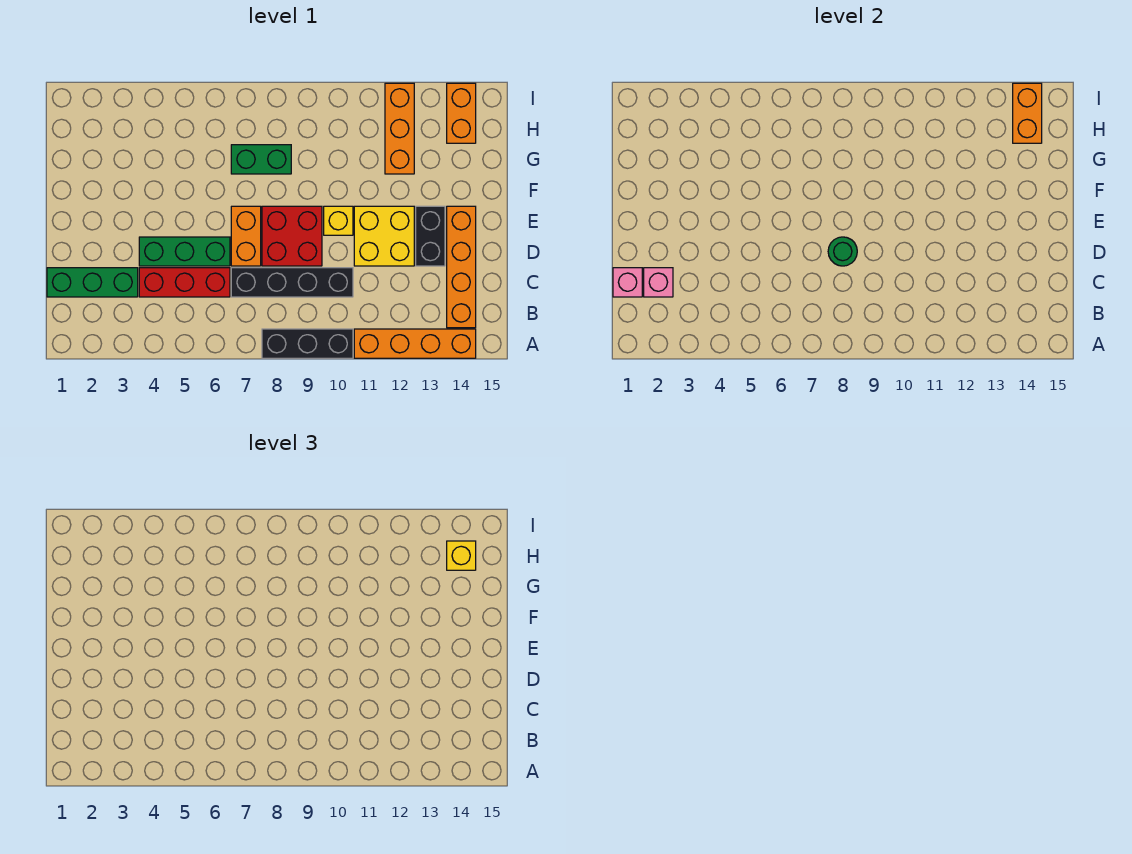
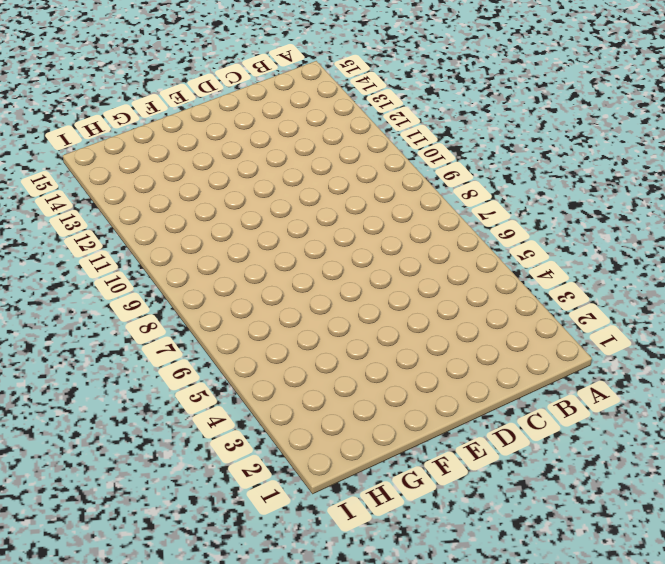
none -> black 1x3 brick [262,329,353,358]
none -> orange 1x4 brick [354,329,476,358]
none -> orange 1x4 brick [447,206,476,328]

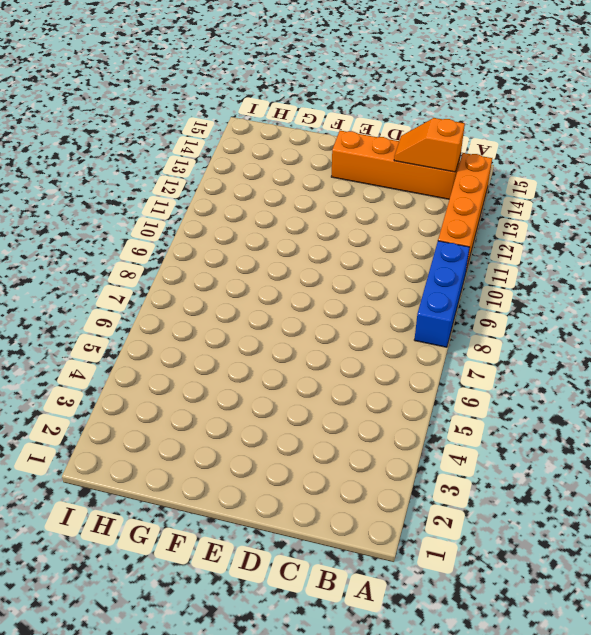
blue 1x3 brick [414,241,470,347] -> black 1x3 brick [262,329,353,358]
orange 1x2 slope [394,118,465,172] -> none
none -> green 1x3 brick [47,268,138,297]
none -> red 1x3 brick [139,268,230,297]
none -> black 1x4 brick [231,268,353,297]

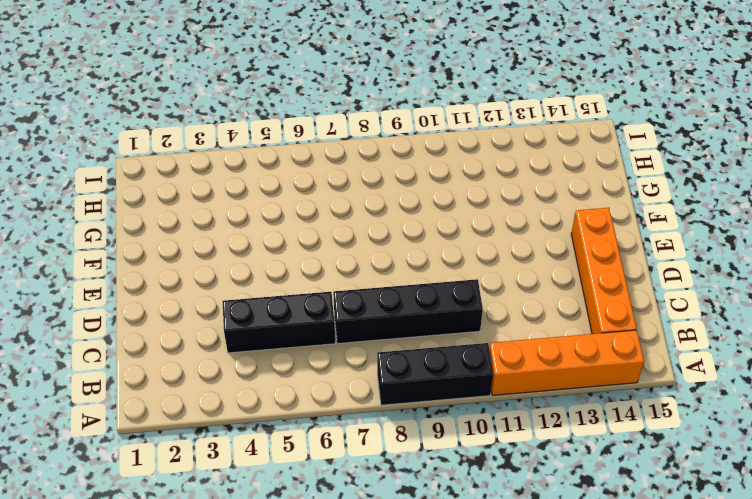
black 1x3 brick [222,292,335,353] -> red 1x3 brick [139,268,230,297]
none -> green 1x3 brick [47,268,138,297]
none -> green 1x3 brick [139,237,230,266]
none -> orange 1x2 brick [231,206,261,266]

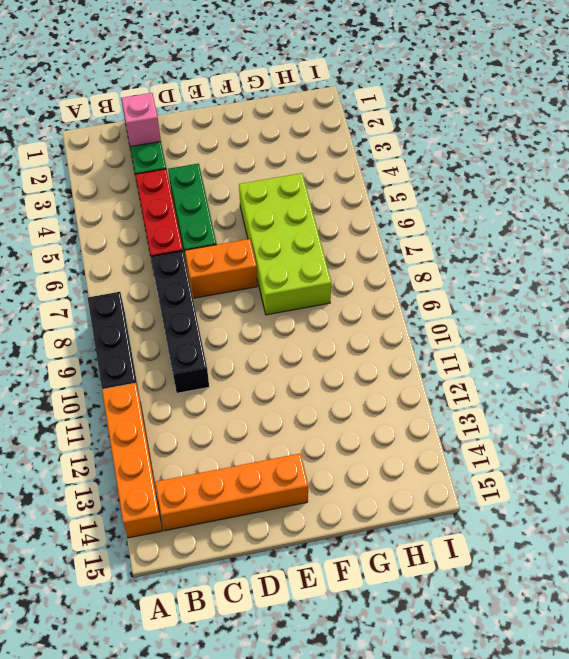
lime 2x4 brick [239,173,331,315] -> green 1x2 brick [231,145,291,174]
none -> red 2x2 brick [262,206,322,266]
none -> yellow 2x2 brick [354,206,414,266]
none -> black 1x2 brick [416,206,445,266]

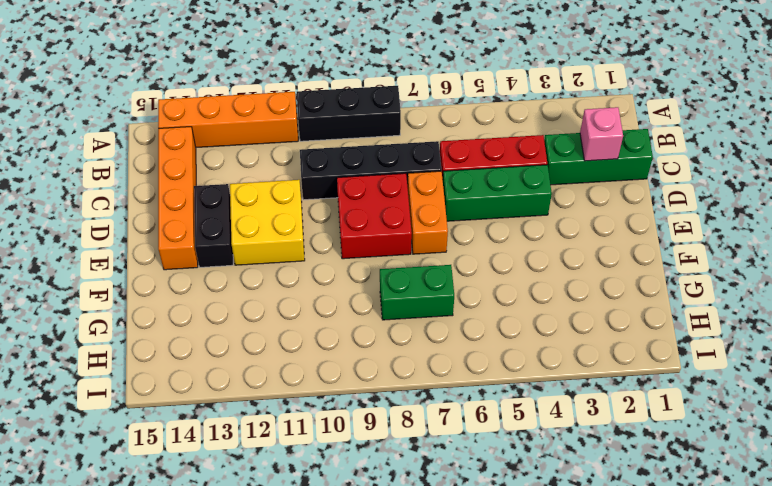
none -> yellow 1x1 brick [324,206,353,235]
none -> orange 1x3 brick [385,83,414,174]
none -> orange 1x2 brick [447,83,476,143]

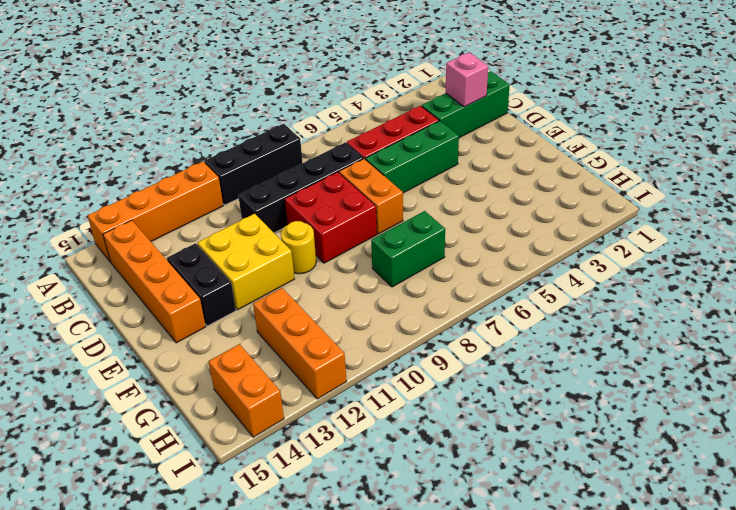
yellow 1x1 round brick [281,221,316,274] -> yellow 1x1 brick [324,206,353,235]
none -> pink 1x1 brick [613,268,642,297]
none -> green 1x1 round brick [828,237,857,266]
none -> orange 1x2 brick [1013,83,1042,143]

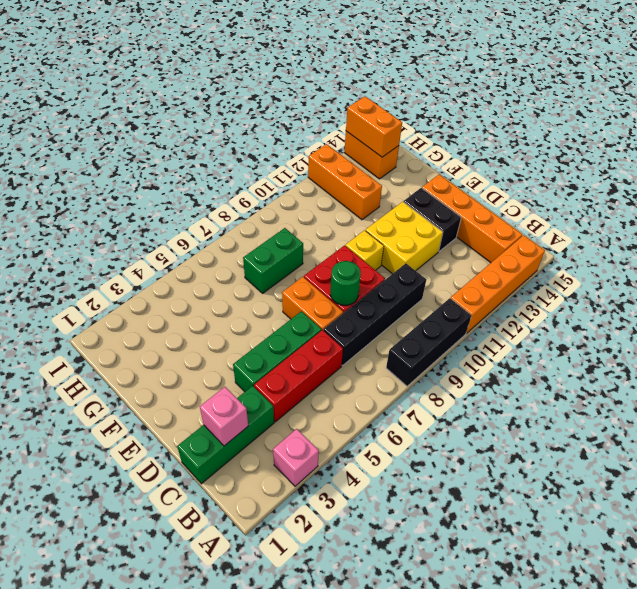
pink 1x1 brick [273,429,319,486] -> pink 1x1 brick moved to [613,268,642,297]
none -> yellow 1x1 brick [447,541,476,570]

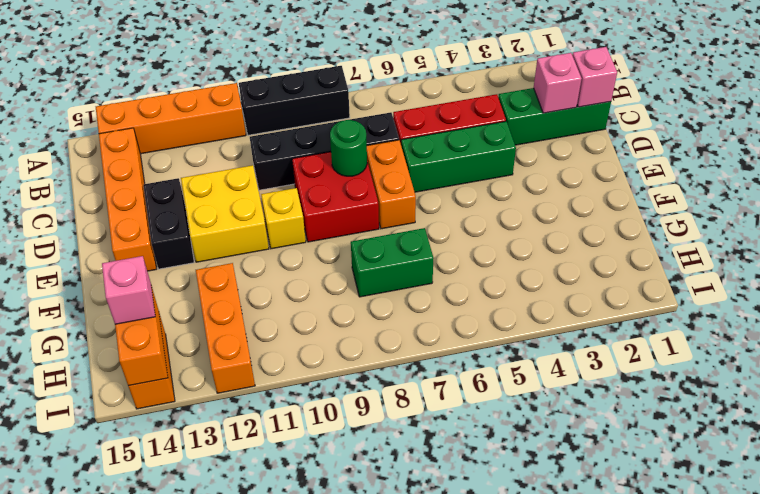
pink 1x1 brick [102,256,155,324] -> yellow 1x1 brick [447,541,476,570]

